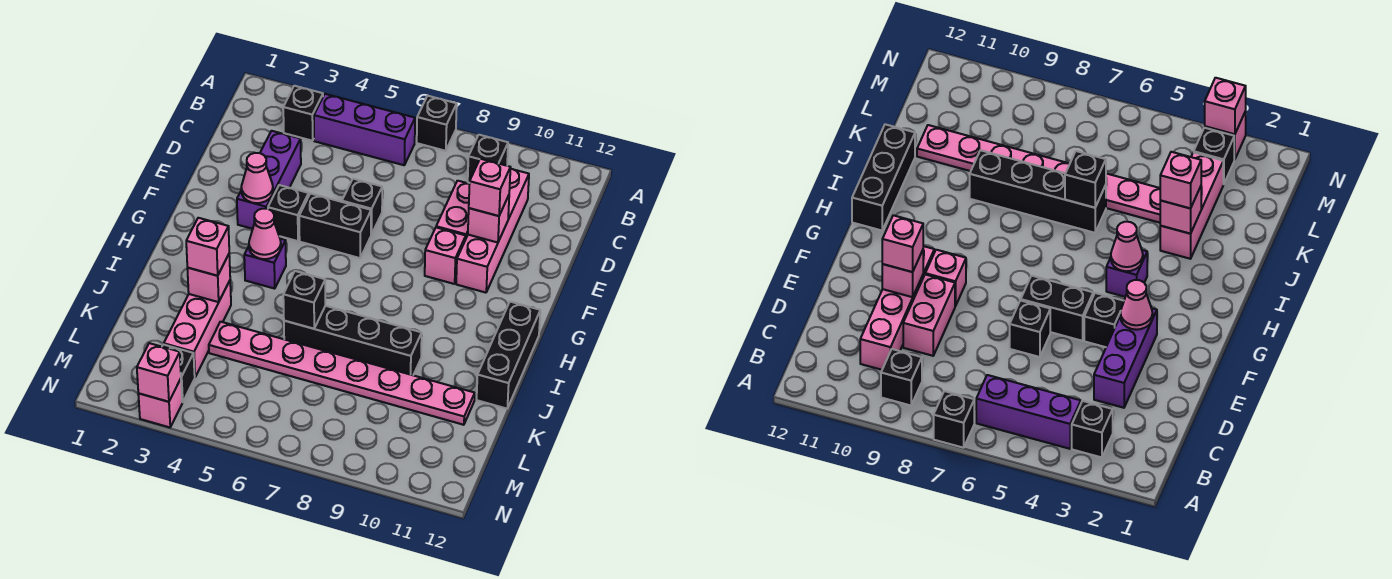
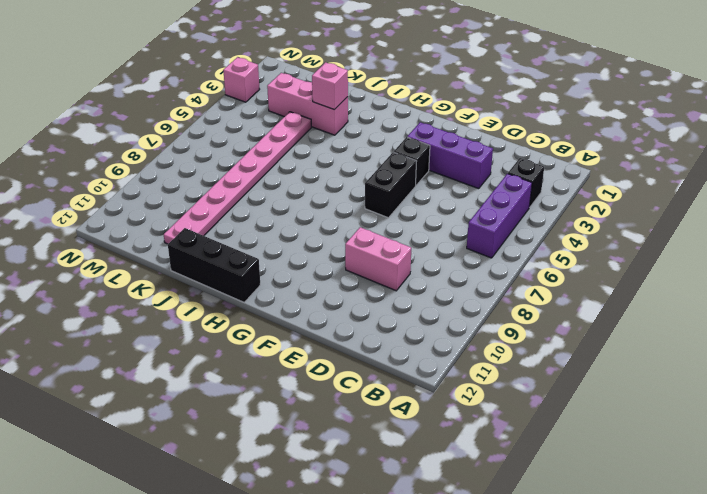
none -> black 1x1 brick [417,96,457,151]
none -> black 1x1 brick [468,135,508,183]
none -> pink 1x4 brick [456,169,529,293]

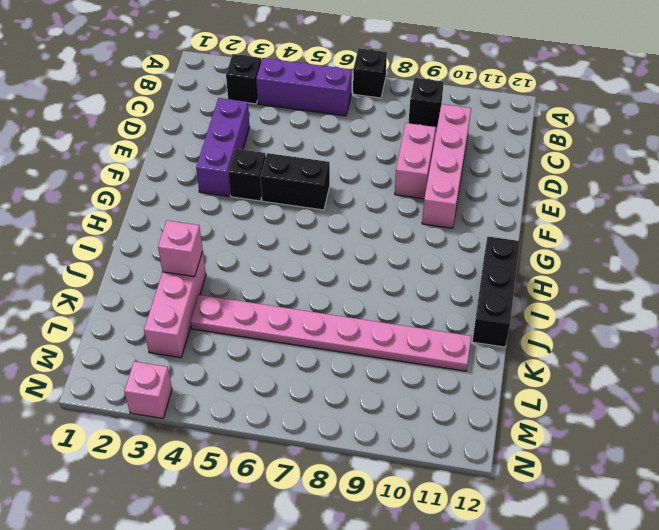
none -> black 1x1 brick [342,179,382,235]
none -> pink 1x1 brick [425,228,466,284]
none -> purple 1x1 brick [244,239,286,289]

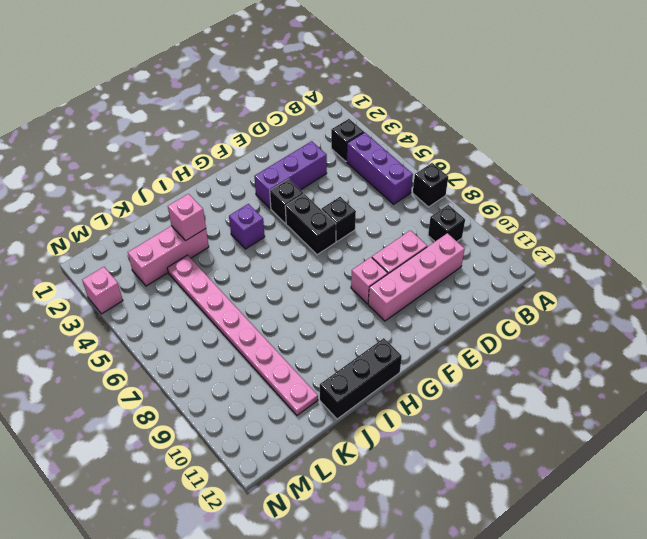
none -> black 1x4 brick [284,306,422,375]
none -> black 1x1 brick [162,344,195,402]
none -> pink 1x1 brick [468,195,509,243]

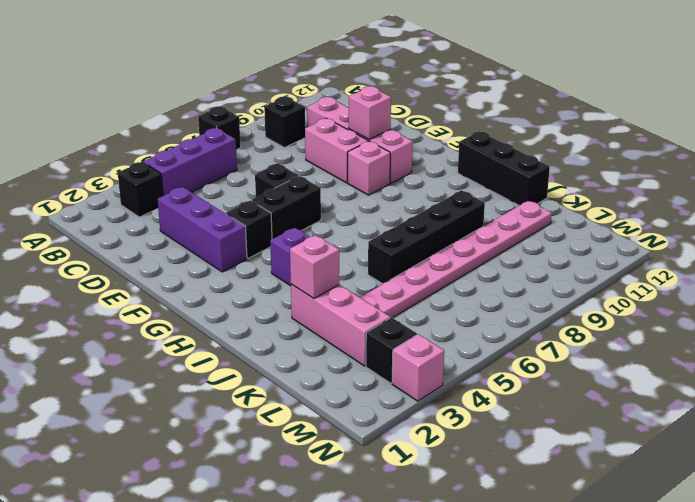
none -> pink 1x1 cone [241,153,273,203]
none -> pink 1x1 cone [249,209,281,259]
none -> black 1x1 brick [283,271,325,329]

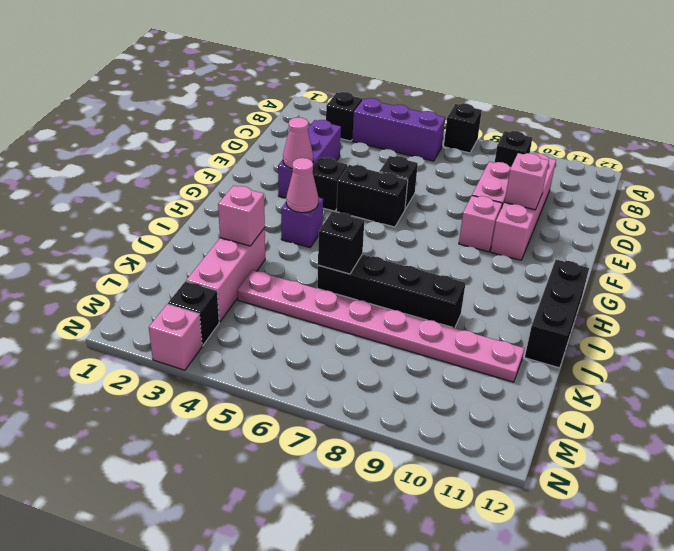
none -> pink 1x1 brick [137,343,181,402]
none -> pink 1x1 brick [469,159,510,216]
none -> pink 1x1 brick [186,218,229,276]

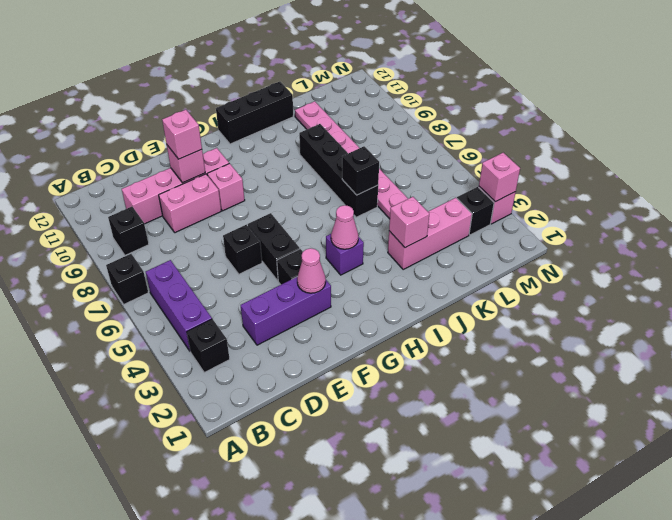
none -> pink 1x1 brick [186,218,229,276]

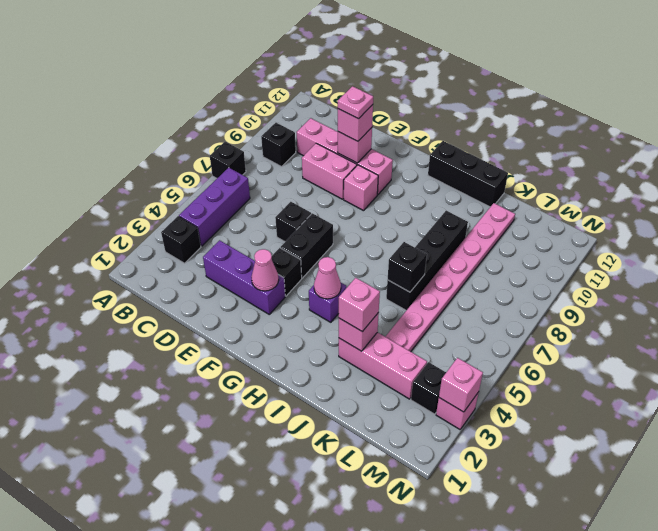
pink 1x1 plate [338,86,373,119] -> none

